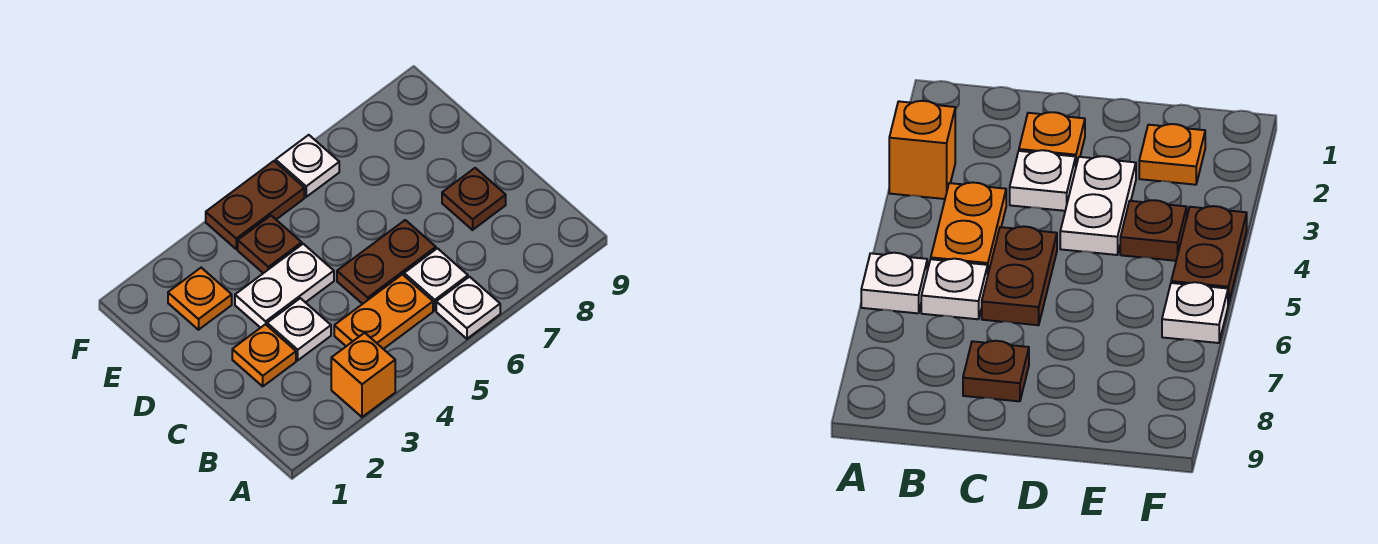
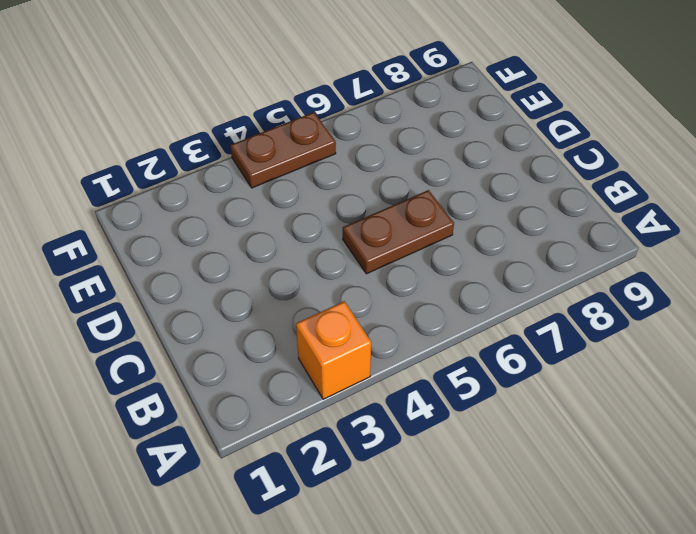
none -> white 1x1 plate [436,277,500,339]
none -> orange 1x2 plate [334,274,433,349]
none -> white 1x1 plate [404,248,468,310]

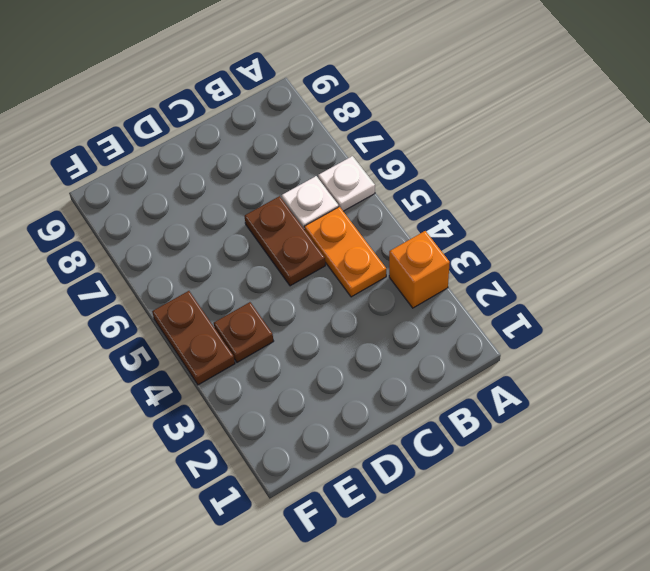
none -> orange 1x1 plate [232,324,296,386]
none -> white 1x1 plate [267,298,331,360]
none -> brown 1x1 plate [442,168,506,230]

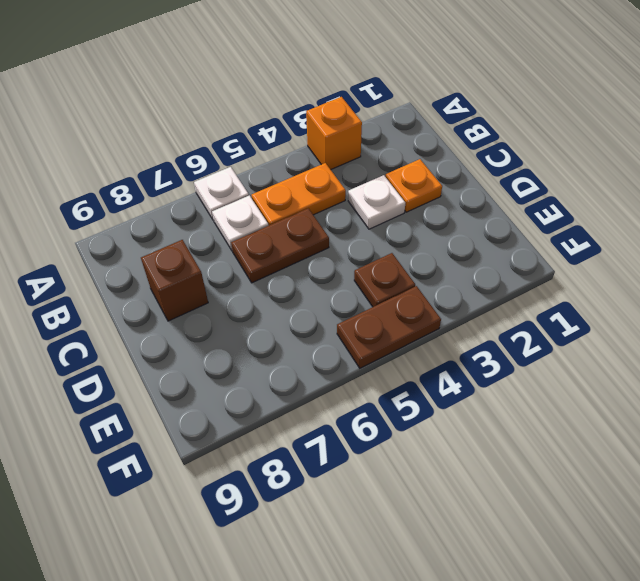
brown 1x1 brick [141,240,208,321] -> brown 1x1 plate [442,168,506,230]
none -> white 1x2 plate [235,244,334,328]
none -> orange 1x1 plate [168,268,232,330]
none -> white 1x1 plate [276,135,339,197]

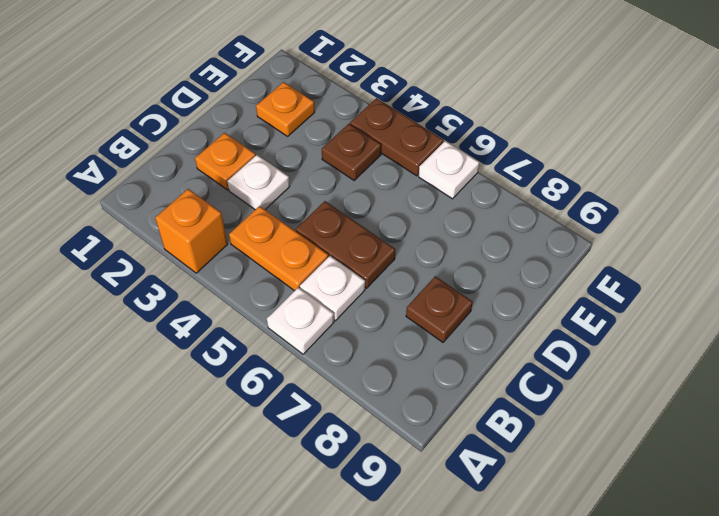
none -> white 1x2 plate [235,244,334,328]

